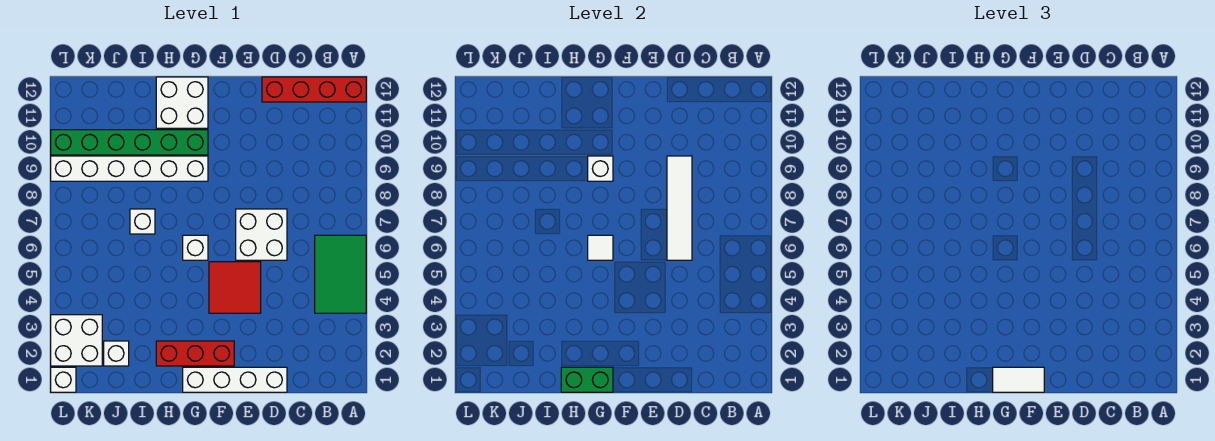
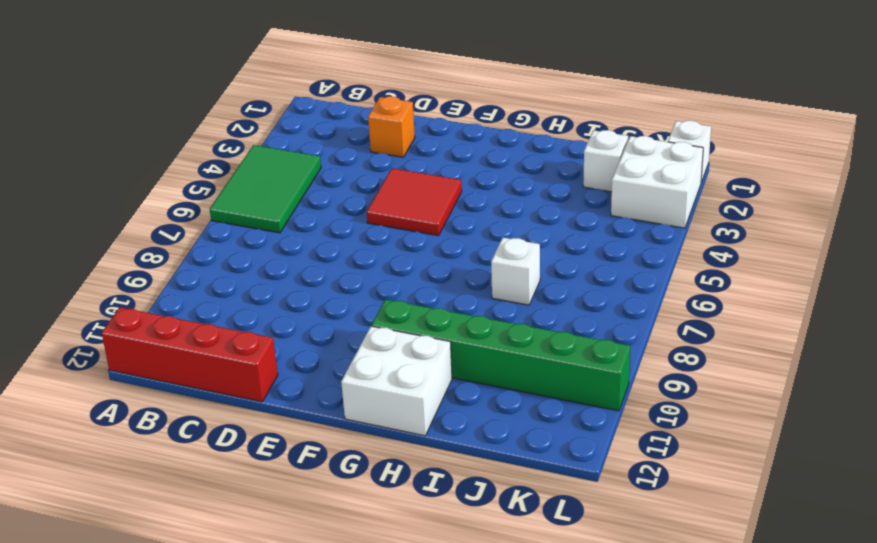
orange 1x1 brick [368,96,415,157] -> none
none -> white 1x4 brick [183,367,287,392]
none -> white 2x2 brick [236,209,287,260]
none -> red 1x3 brick [156,341,234,366]

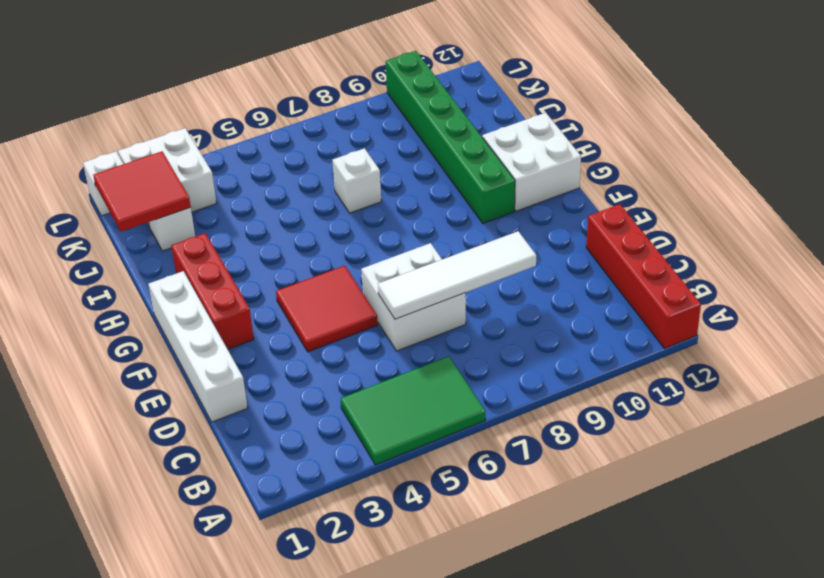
red 2x2 tile [93,151,191,232] -> none
none -> white 1x1 brick [183,235,208,260]
none -> white 1x6 brick [51,156,208,181]
none -> green 1x2 brick [561,367,613,392]

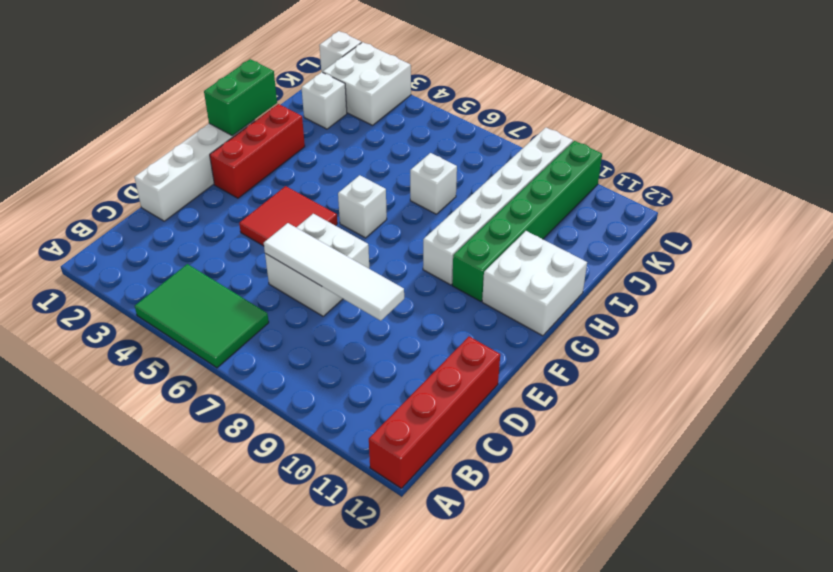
none -> white 1x1 tile [588,235,613,260]
none -> white 1x1 brick [588,156,613,181]
none -> white 1x2 tile [993,367,1044,392]

